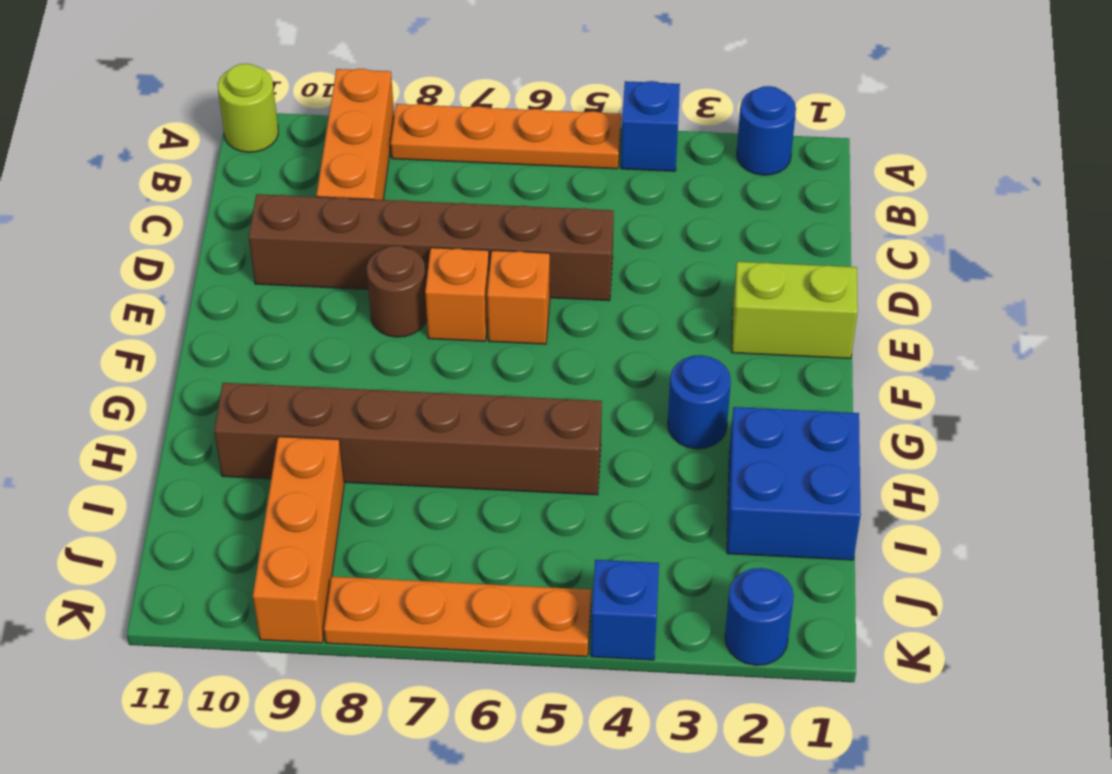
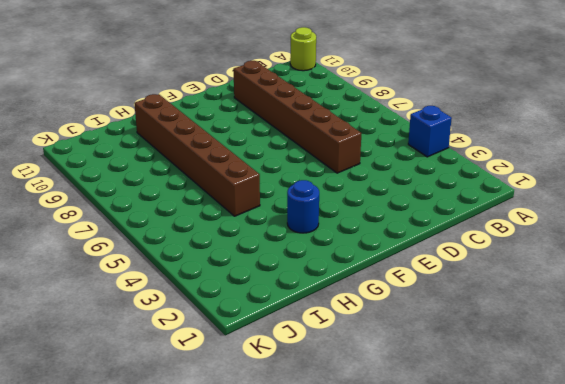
none -> blue 1x1 round brick [737,86,796,175]
none -> orange 1x4 plate [391,104,621,169]
none -> orange 1x3 brick [316,69,394,200]

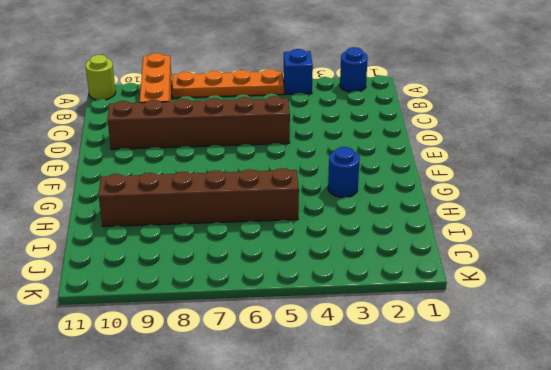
none -> lime 1x2 brick [732,262,858,358]
none -> orange 1x1 brick [487,250,550,344]
none -> orange 1x1 brick [425,248,489,341]

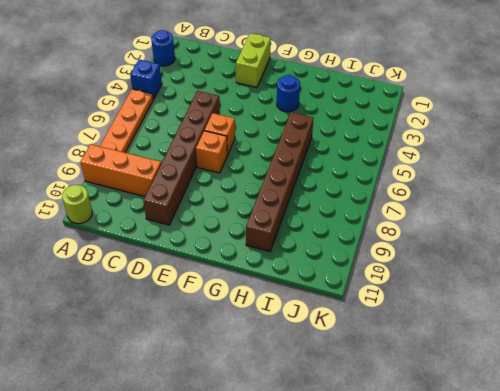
none -> brown 1x1 round brick [367,246,427,337]
none -> blue 2x2 brick [727,407,861,560]
none -> orange 1x3 brick [253,437,344,643]

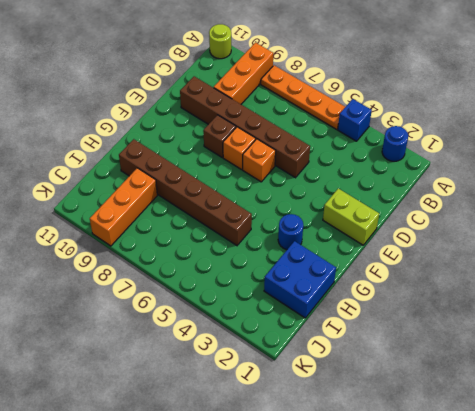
brown 1x1 brick [203,115,236,157] -> brown 1x1 round brick [367,246,427,337]
none -> blue 1x1 round brick [725,568,794,665]
none -> blue 1x1 brick [591,560,659,660]
none -> orange 1x4 plate [324,576,591,657]

